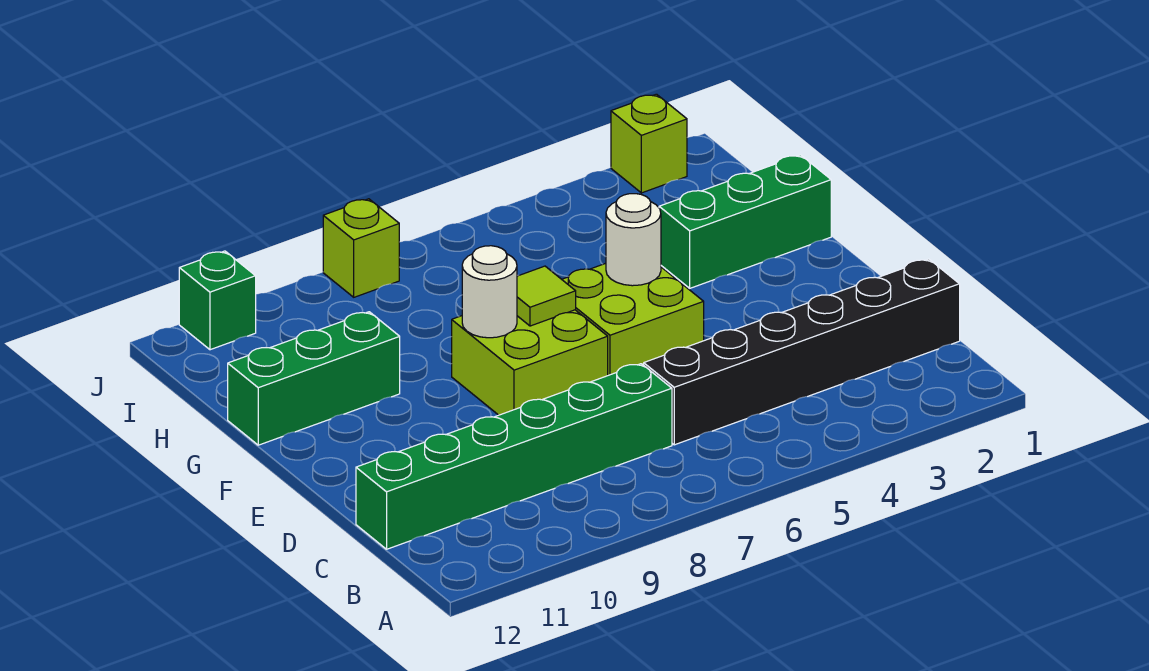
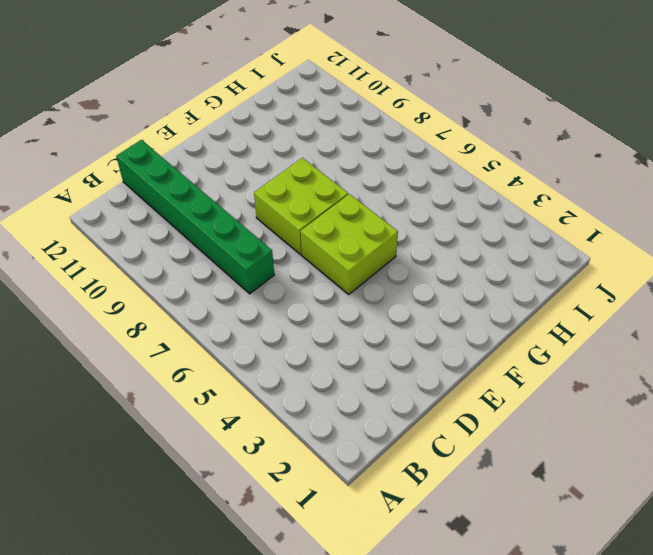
none -> black 1x6 brick [644,259,960,445]
none -> green 1x3 brick [659,155,831,288]
none -> green 1x3 brick [228,312,400,445]

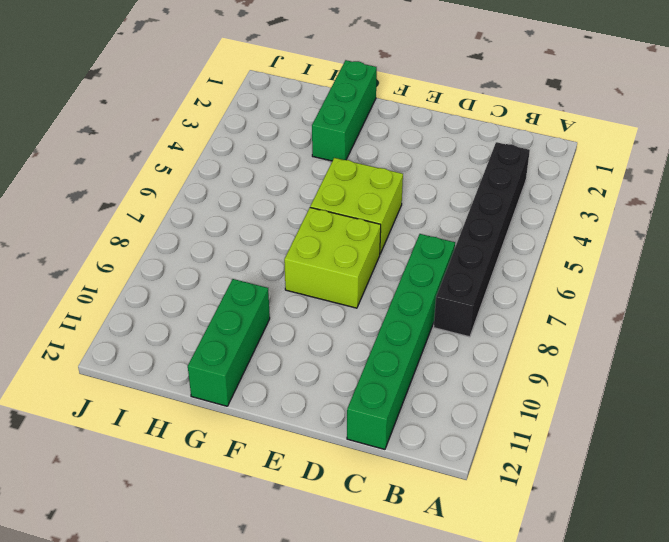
black 1x6 brick [434,142,530,337] -> black 1x6 brick moved to [644,259,960,445]
none -> lime 1x1 brick [611,94,687,193]
none -> lime 1x1 brick [323,199,399,297]
none -> green 1x1 brick [179,251,256,350]

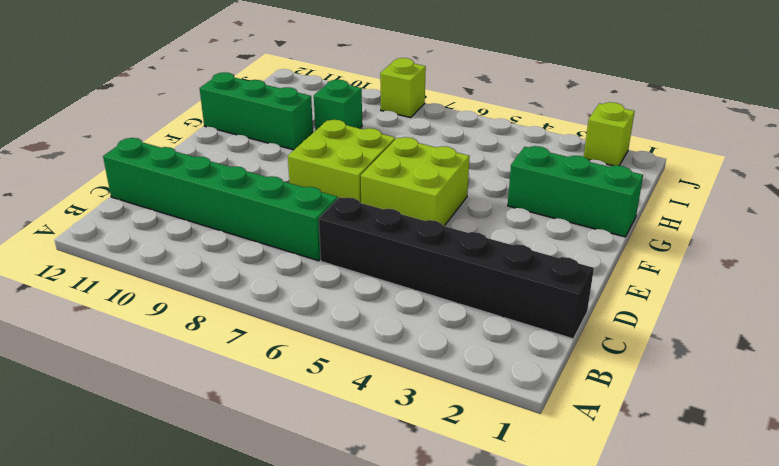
green 1x1 brick [314,80,362,131] -> green 1x1 brick moved to [179,251,256,350]
none -> white 1x1 round brick [606,194,661,286]
none -> lime 1x1 tile [517,266,576,326]
none -> white 1x1 round brick [462,246,517,338]

